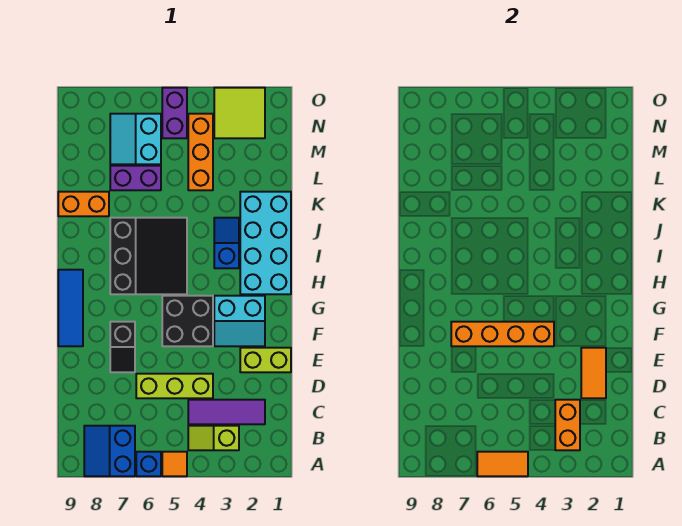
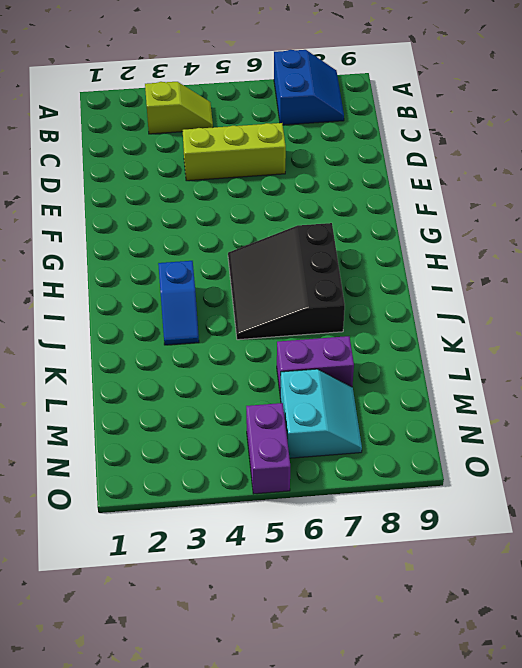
none -> orange 1x1 tile [162,452,187,476]
none -> blue 1x1 brick [136,452,161,476]
none -> purple 1x3 tile [188,400,265,424]

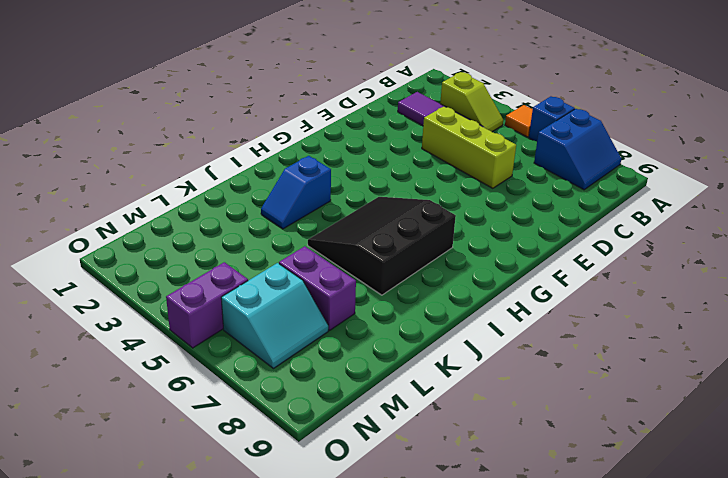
none -> lime 1x2 brick [240,348,291,372]
none -> black 1x2 slope [110,322,135,372]
none -> cyan 2x2 slope [214,296,265,346]

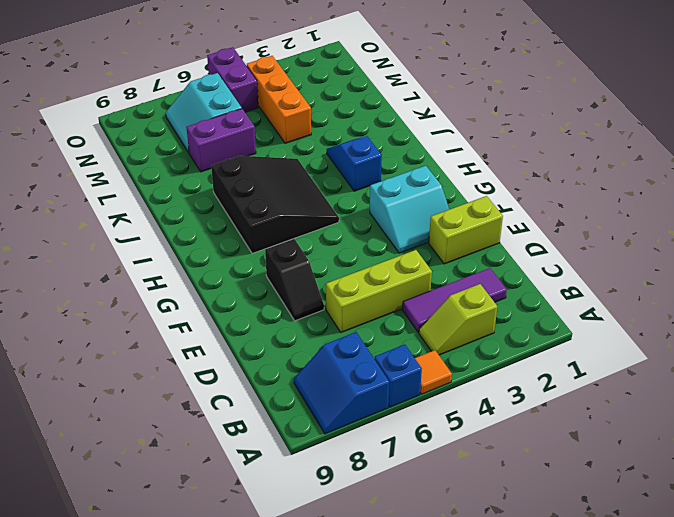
none -> black 2x2 brick [162,296,213,346]
none -> blue 1x3 tile [58,270,83,346]
none -> cyan 2x4 brick [240,192,291,294]

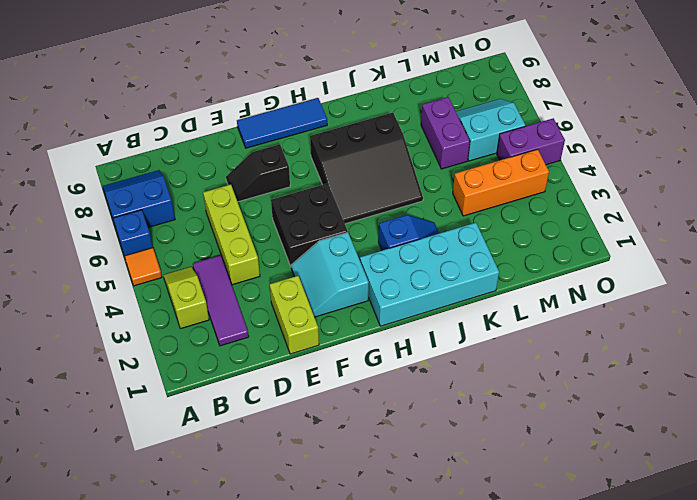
none -> orange 1x2 brick [58,192,109,216]
none -> lime 2x2 tile [214,88,265,138]
none -> orange 1x2 tile [477,452,528,476]

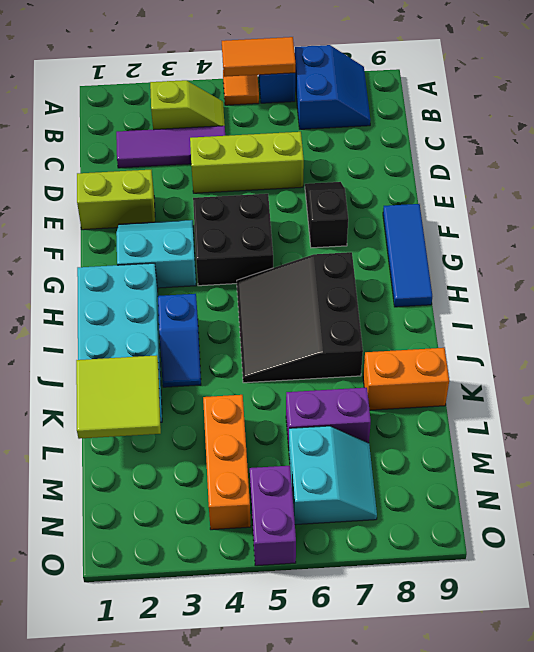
lime 2x2 tile [76,355,161,439] -> lime 2x2 tile moved to [214,88,265,138]
none -> orange 1x2 brick [555,400,580,450]
none -> orange 1x2 tile [581,348,606,398]
none -> orange 1x4 brick [451,322,554,346]

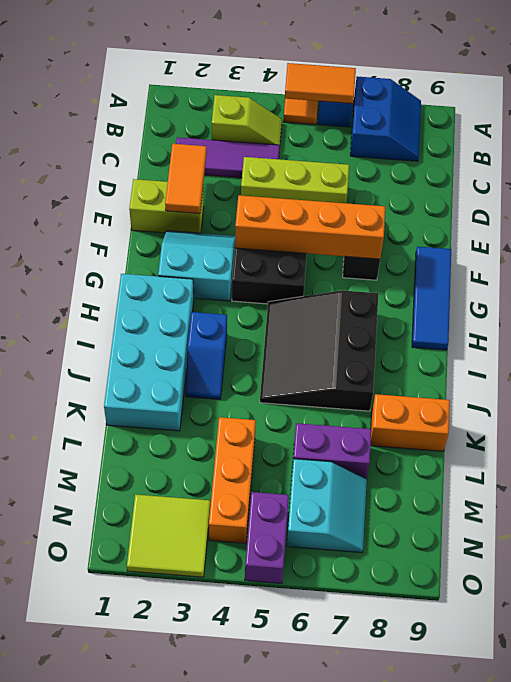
none -> orange 1x2 brick [555,400,580,450]

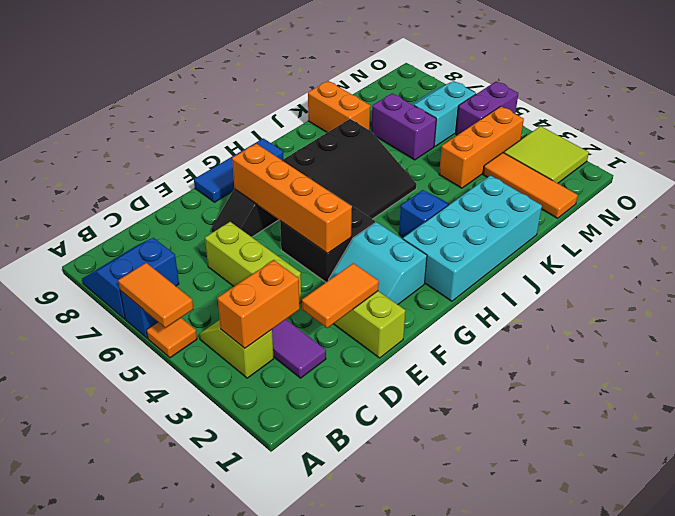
orange 1x3 tile [483,153,578,218] -> none

